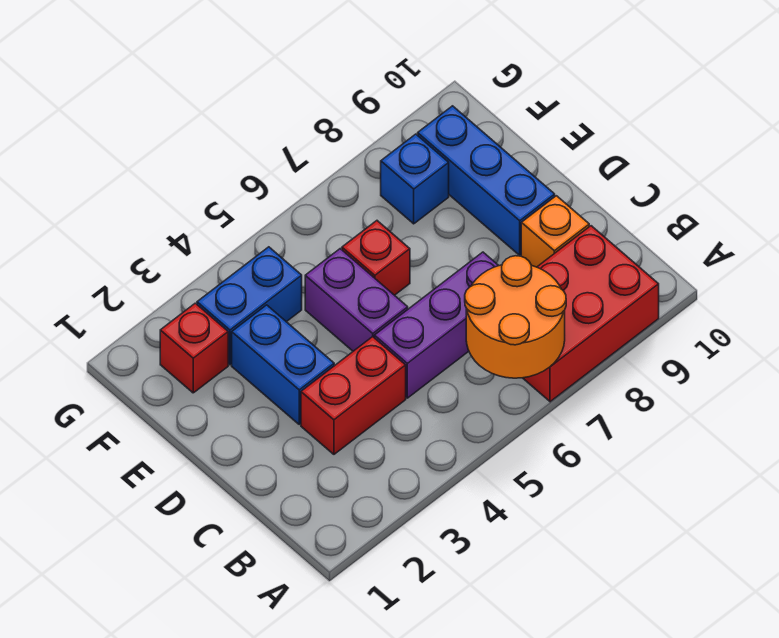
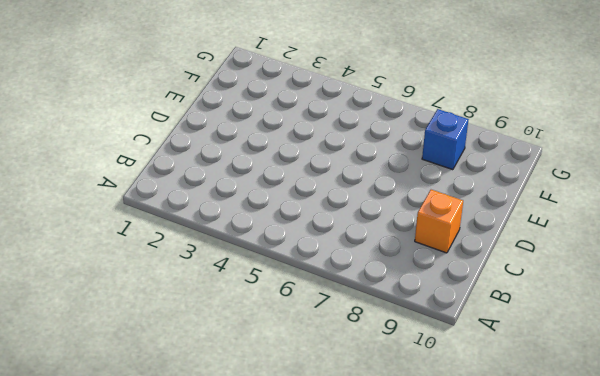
none -> red 2x3 brick [523,226,659,402]
none -> red 1x2 brick [301,337,406,454]
none -> purple 1x3 brick [374,252,499,398]

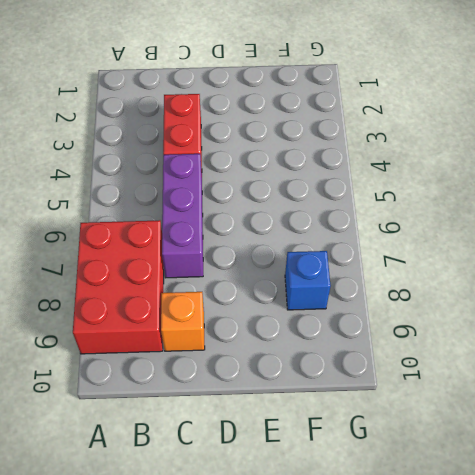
none -> blue 1x2 brick [232,305,334,424]
none -> purple 1x2 brick [305,249,408,351]
none -> blue 1x3 brick [418,106,555,255]

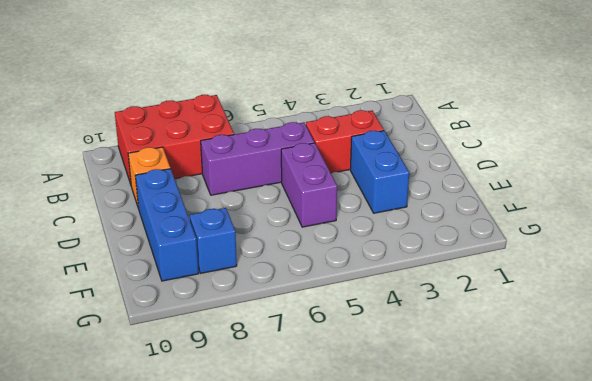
none -> red 1x1 brick [342,221,410,295]
none -> red 1x1 brick [160,303,228,393]
none -> blue 1x2 brick [197,247,302,365]

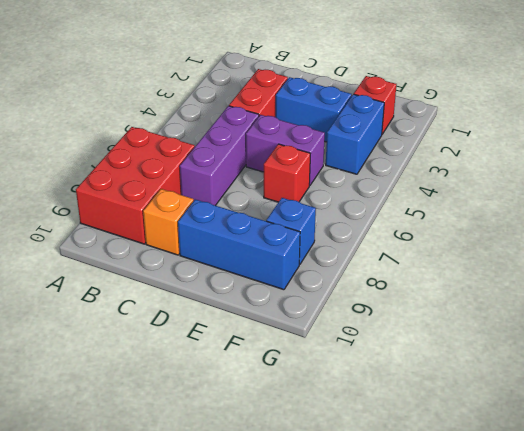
none -> orange 2x2 round brick [465,256,566,378]

